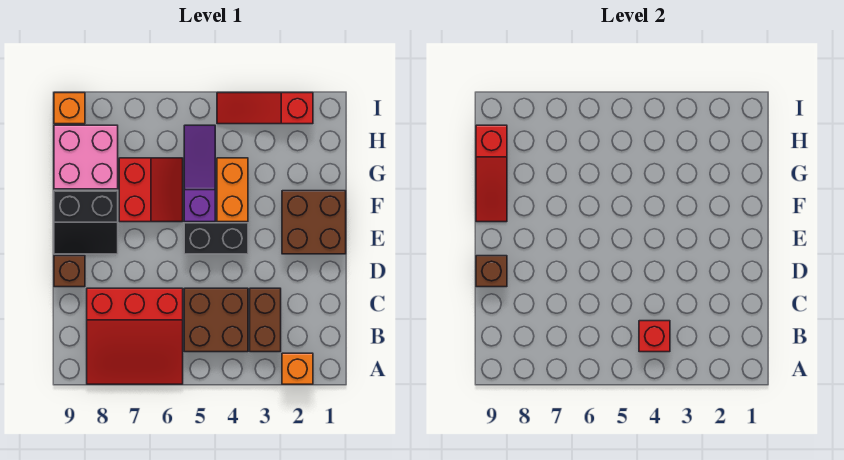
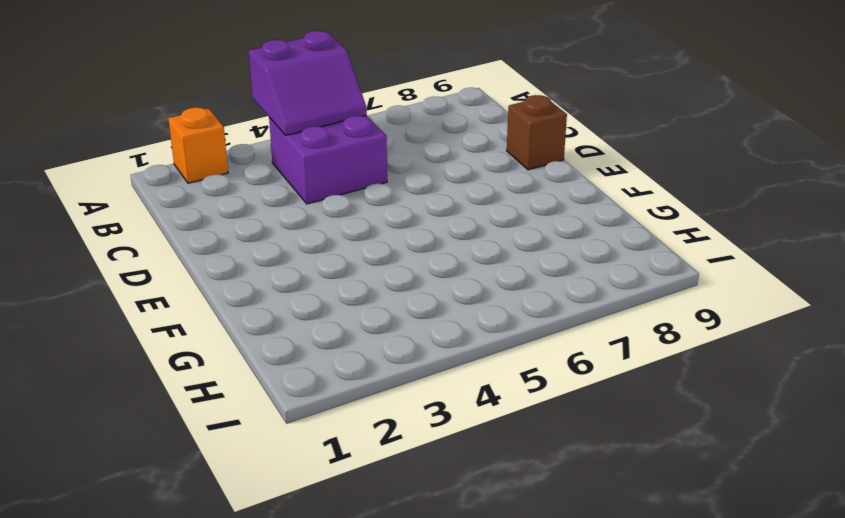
purple 2x2 slope [249,31,367,135] -> red 1x1 brick [639,321,670,352]
purple 2x2 brick [269,116,387,204] -> brown 2x2 brick [184,288,248,352]
none -> red 3x3 slope [87,288,183,384]
none -> brown 1x2 brick [250,288,281,352]
none -> brown 2x2 brick [282,191,346,254]

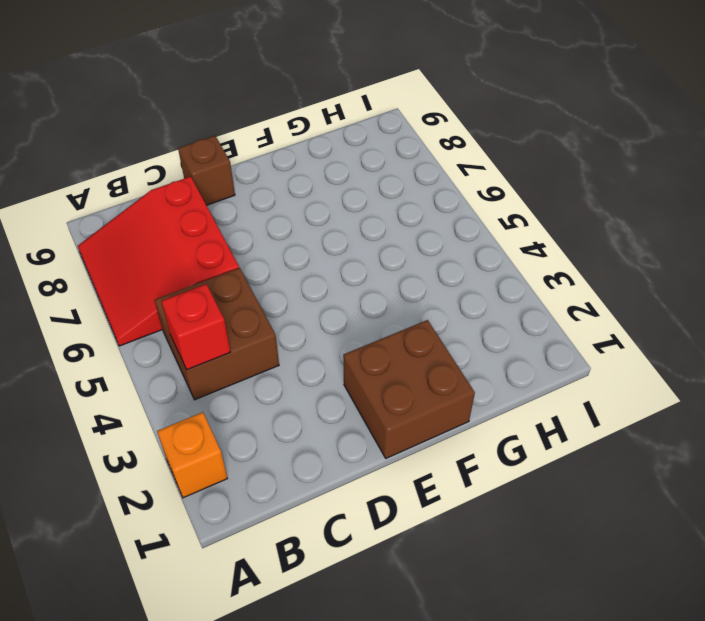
none -> brown 1x2 brick [250,288,281,352]
none -> black 1x2 brick [184,223,248,254]
none -> black 2x2 slope [54,191,118,254]

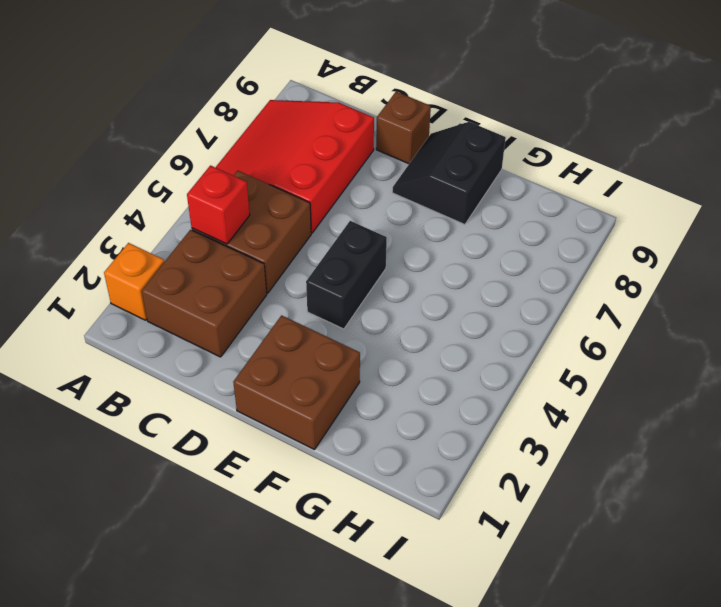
brown 2x2 brick [142,230,267,357] -> brown 1x2 brick [250,288,281,352]
none -> orange 1x2 brick [217,158,248,222]
none -> purple 1x3 slope [184,125,215,222]
none -> red 2x2 slope [119,158,183,222]

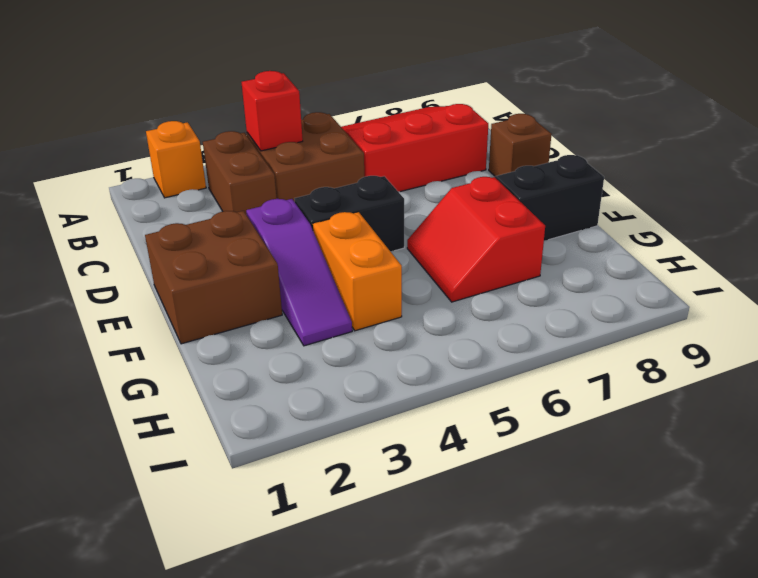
purple 1x3 slope [246,199,352,346] -> purple 1x3 slope moved to [184,125,215,222]
none -> pink 2x2 brick [54,125,118,189]
none -> red 1x3 slope [217,93,313,124]
none -> orange 1x1 brick [54,93,85,124]

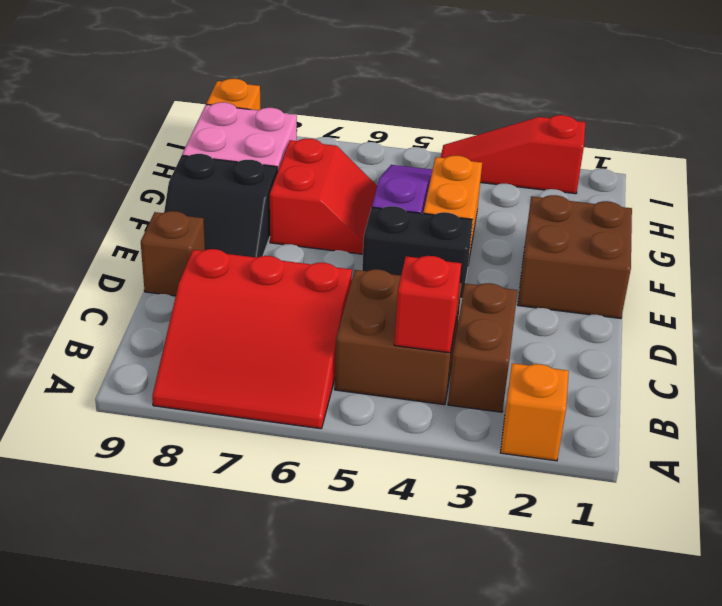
none -> brown 1x1 brick [476,256,507,287]
none -> red 1x3 slope [476,125,507,222]

